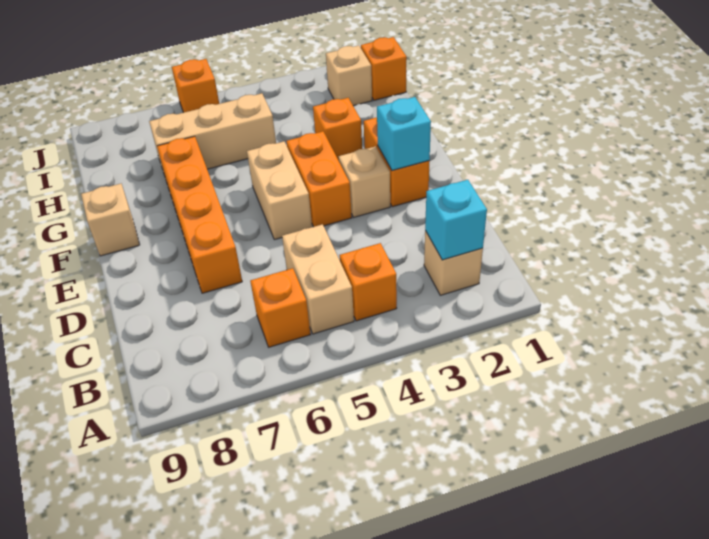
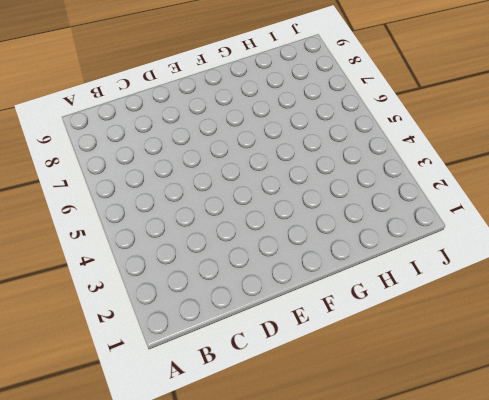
none -> tan 1x1 brick [424,231,483,295]
none -> orange 1x1 brick [339,243,397,321]
none -> tan 1x2 brick [282,224,354,334]

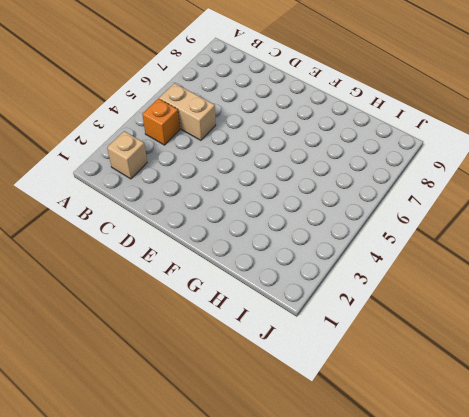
none -> orange 1x1 brick [250,268,311,347]
none -> orange 1x4 brick [157,136,242,293]
none -> orange 1x2 brick [364,117,430,207]

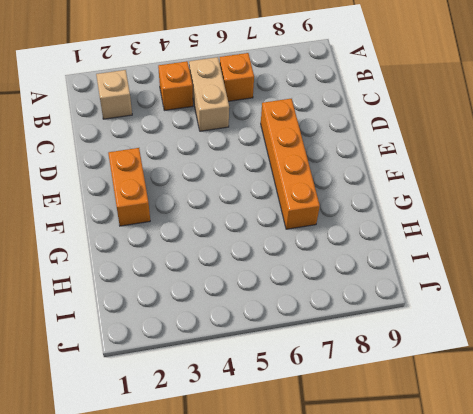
none -> tan 1x1 brick [339,146,390,217]
none -> orange 1x2 brick [286,131,352,227]
none -> tan 1x2 brick [247,141,312,240]

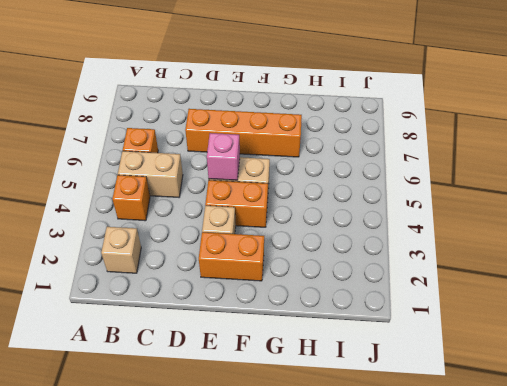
pink 1x1 brick [207,133,240,180] -> none
none -> tan 1x1 brick [81,184,140,256]
none -> orange 1x1 brick [313,98,362,160]
none -> tan 1x3 brick [149,93,276,173]

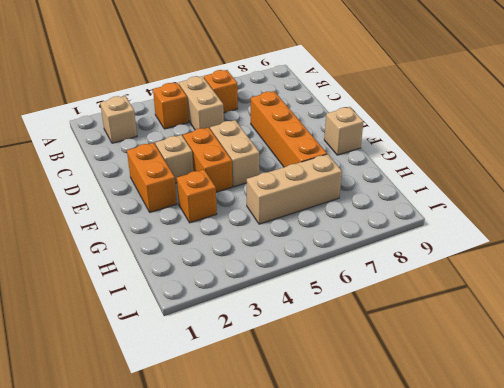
none -> orange 1x1 brick [361,37,407,100]
none -> tan 1x1 brick [326,45,372,106]
none -> orange 1x1 brick [172,59,219,113]

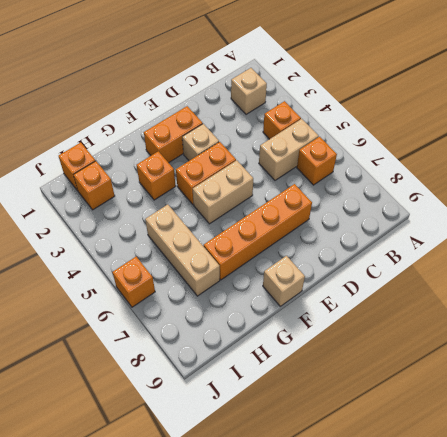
orange 1x1 brick [74,161,115,210] -> tan 1x1 brick [326,45,372,106]
none -> cyan 1x1 brick [425,180,487,260]
none -> cyan 1x1 brick [377,97,431,170]

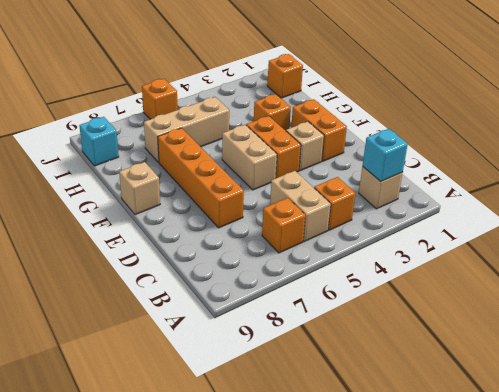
cyan 1x1 brick [79,117,119,166] -> cyan 1x1 brick moved to [377,97,431,170]
none -> tan 1x1 brick [326,45,372,106]

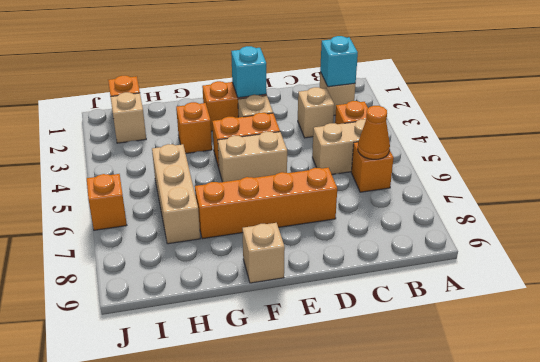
orange 1x1 cone [358,106,390,159] -> none
tan 1x1 brick [298,87,334,138] -> none

